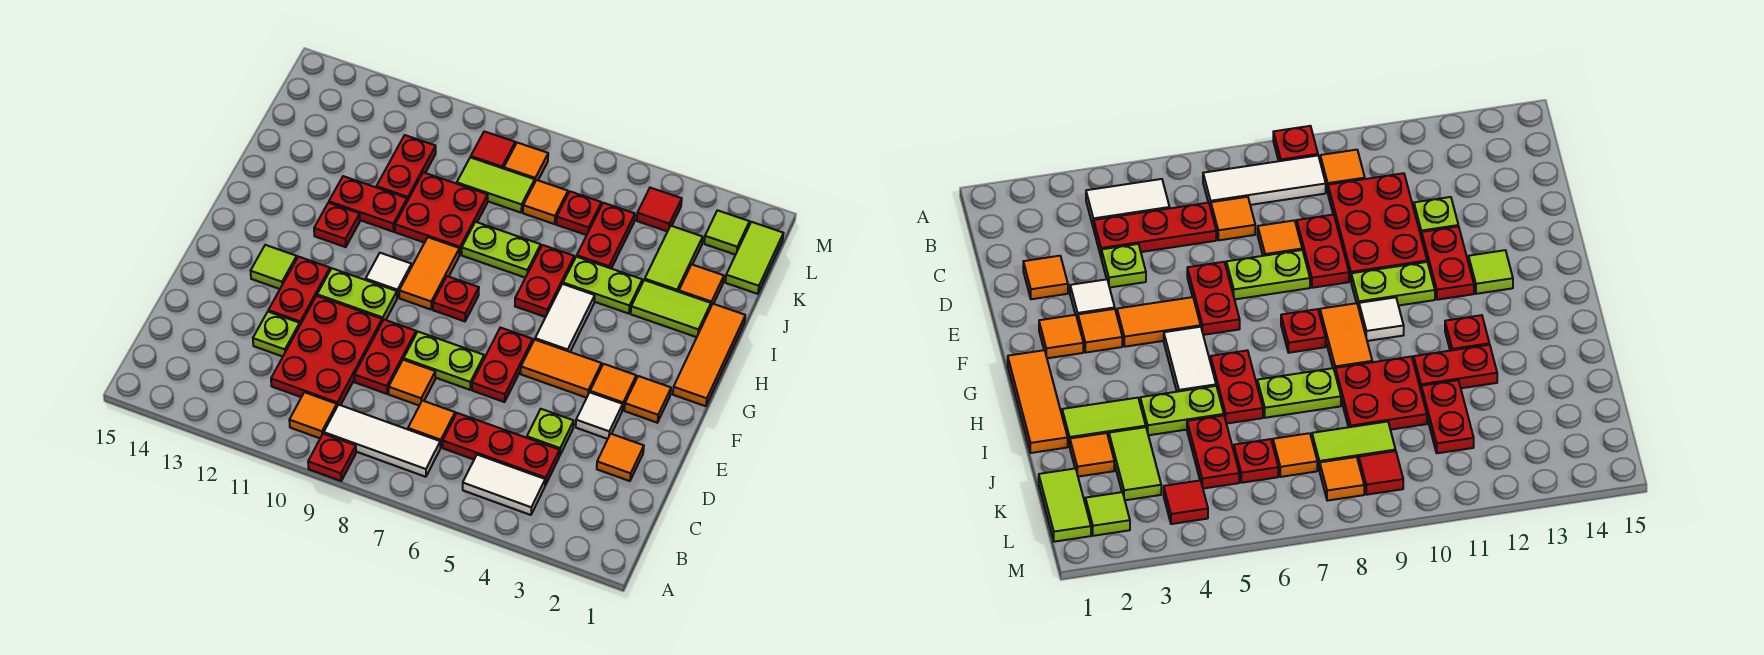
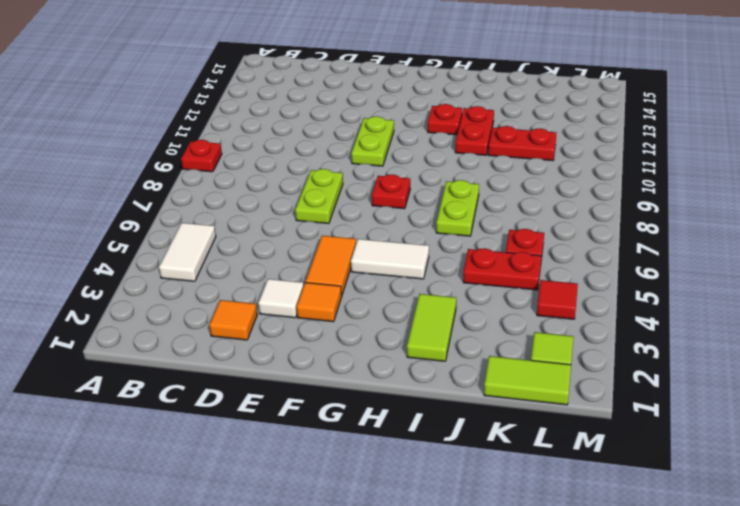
none -> white 1x3 tile [324,405,440,477]
none -> orange 1x1 tile [289,392,337,438]
none -> red 1x3 plate [443,413,560,485]
none -> orange 1x1 tile [408,400,455,448]

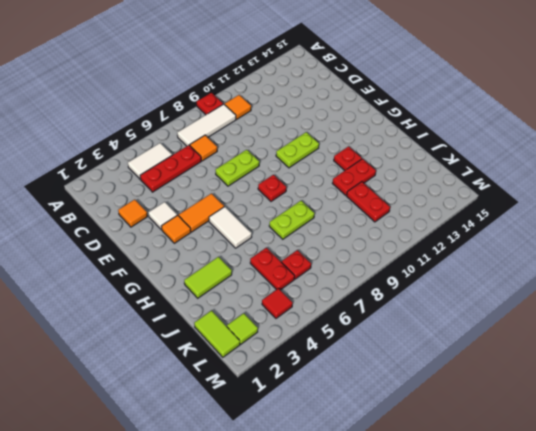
none -> red 2x3 plate [271,296,382,406]
none -> lime 1x1 plate [527,409,574,456]
none -> orange 1x1 tile [389,360,435,406]
none -> red 1x2 plate [354,320,416,394]

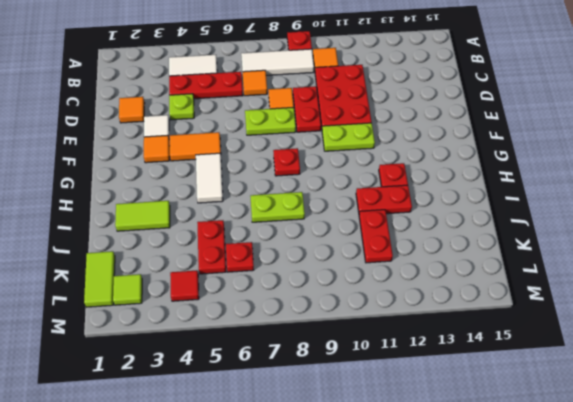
none -> lime 1x1 plate [253,312,300,357]
none -> red 1x2 plate [472,328,533,402]
none -> red 1x2 plate [268,256,330,324]
none -> orange 1x1 tile [624,376,671,423]

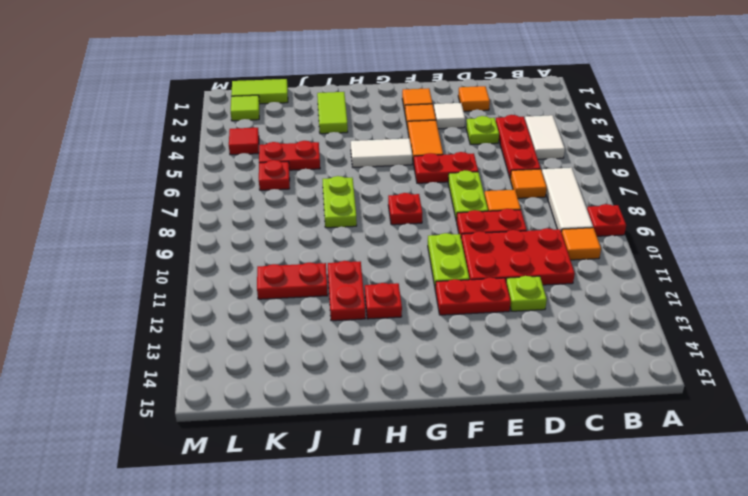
none -> lime 1x1 tile [251,245,297,289]
none -> orange 1x3 tile [673,304,745,406]
none -> orange 1x2 tile [399,237,459,309]
none -> white 1x1 tile [366,253,412,298]

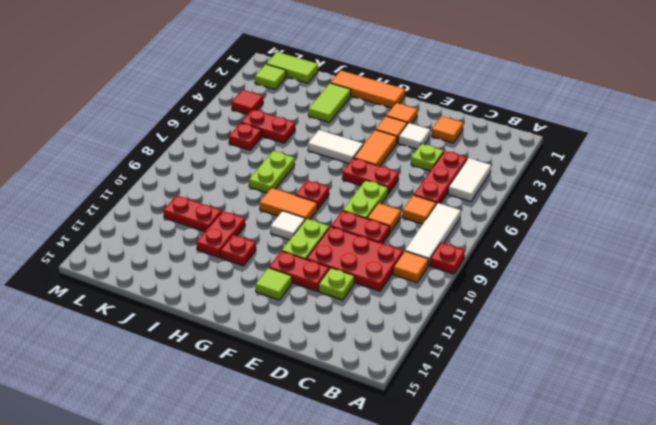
none -> red 1x2 plate [515,245,574,317]
none -> lime 1x2 plate [563,256,642,314]
none -> red 2x2 plate [395,172,488,255]
none -> orange 1x1 tile [679,264,724,306]

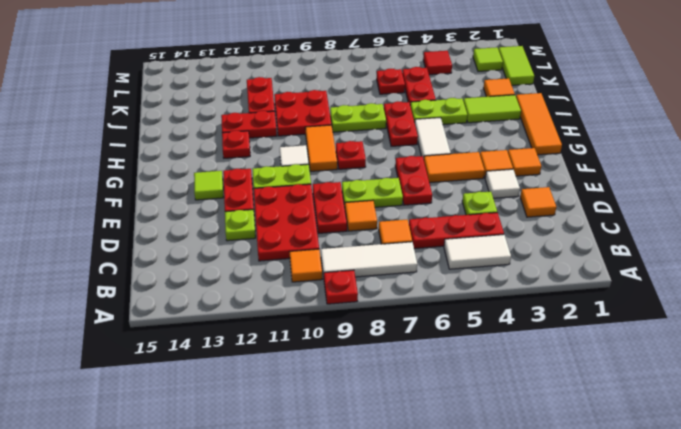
none -> lime 1x2 tile [645,226,703,292]
none -> orange 1x1 tile [523,180,568,224]
none -> lime 1x2 tile [457,157,535,213]
none -> orange 1x1 tile [504,143,548,181]

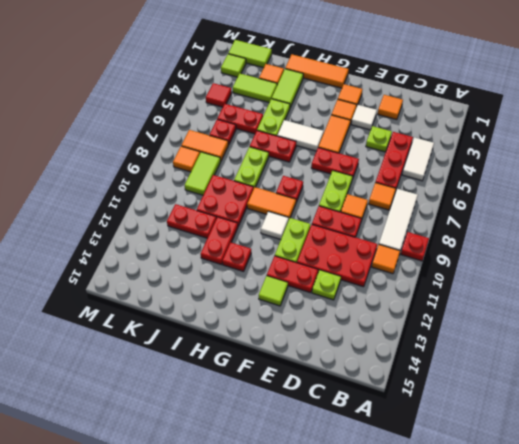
orange 1x2 tile [181,130,228,161] -> orange 1x1 tile [523,180,568,224]
none -> red 1x1 tile [471,131,515,169]

